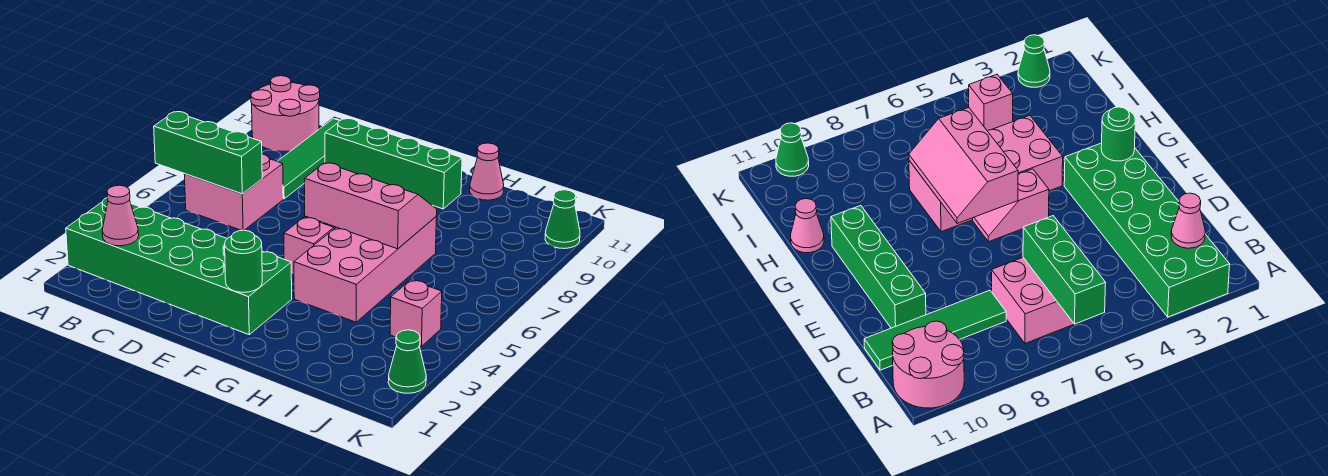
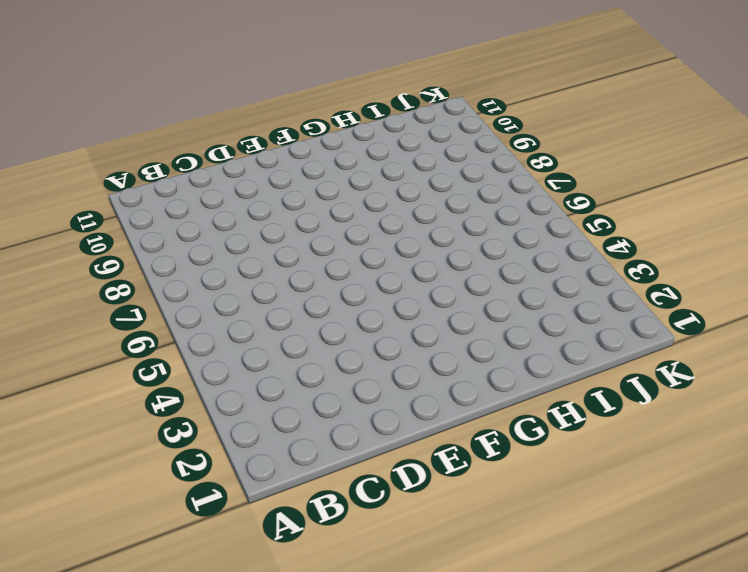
none -> green 2x6 brick [66,198,292,335]
none -> pink 2x2 round brick [251,76,320,151]
none -> pink 2x2 brick [184,154,283,231]

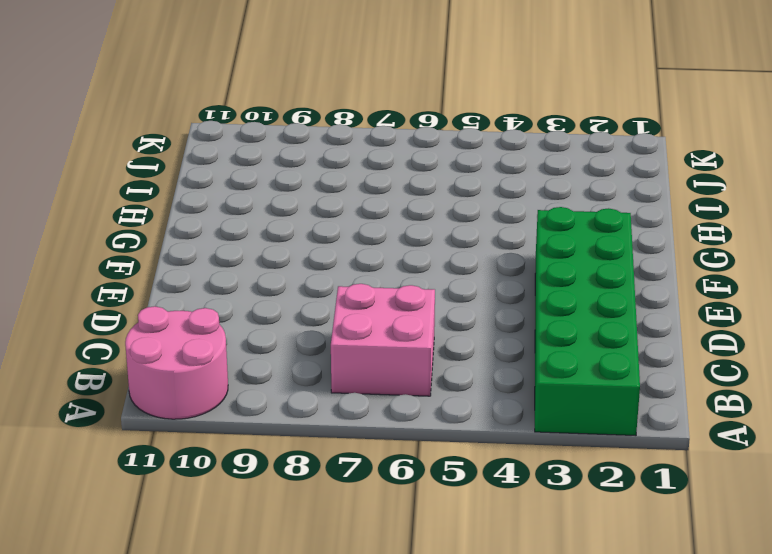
none -> green 1x4 tile [277,119,340,199]
none -> green 1x4 brick [325,119,462,209]
none -> pink 1x2 slope [284,217,335,273]

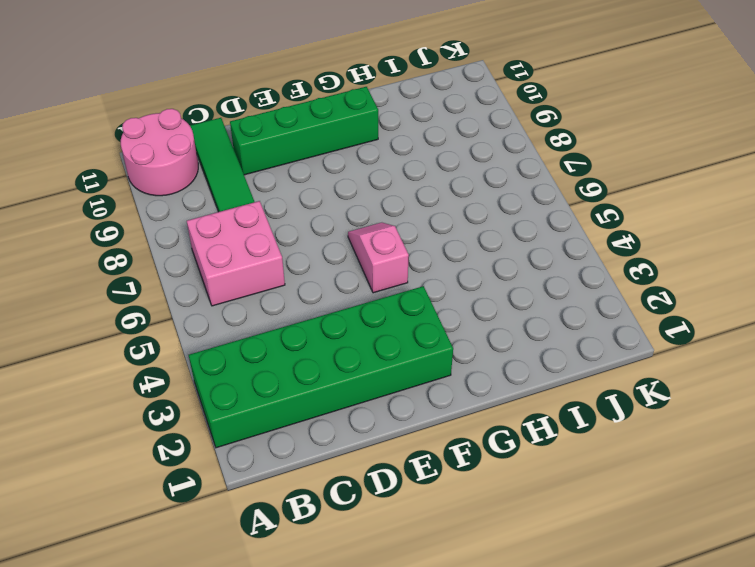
none -> pink 2x4 brick [294,217,436,322]
none -> pink 1x1 cone [470,143,504,200]
none -> pink 1x1 brick [390,280,442,346]

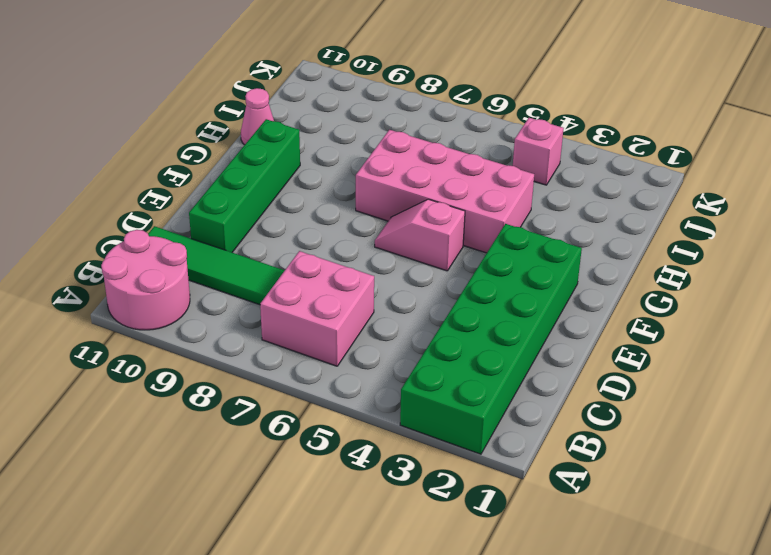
none -> green 1x1 cone [388,330,426,393]
none -> green 1x1 cone [545,190,580,249]
none -> green 1x3 brick [154,112,262,194]

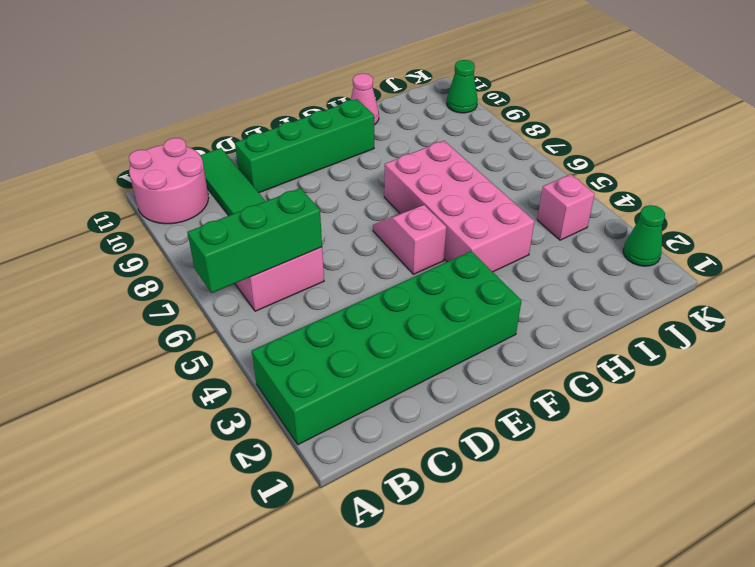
none -> pink 1x1 cone [102,185,139,246]
none -> green 1x1 round brick [225,230,262,292]
none -> pink 2x3 slope [305,163,437,249]

